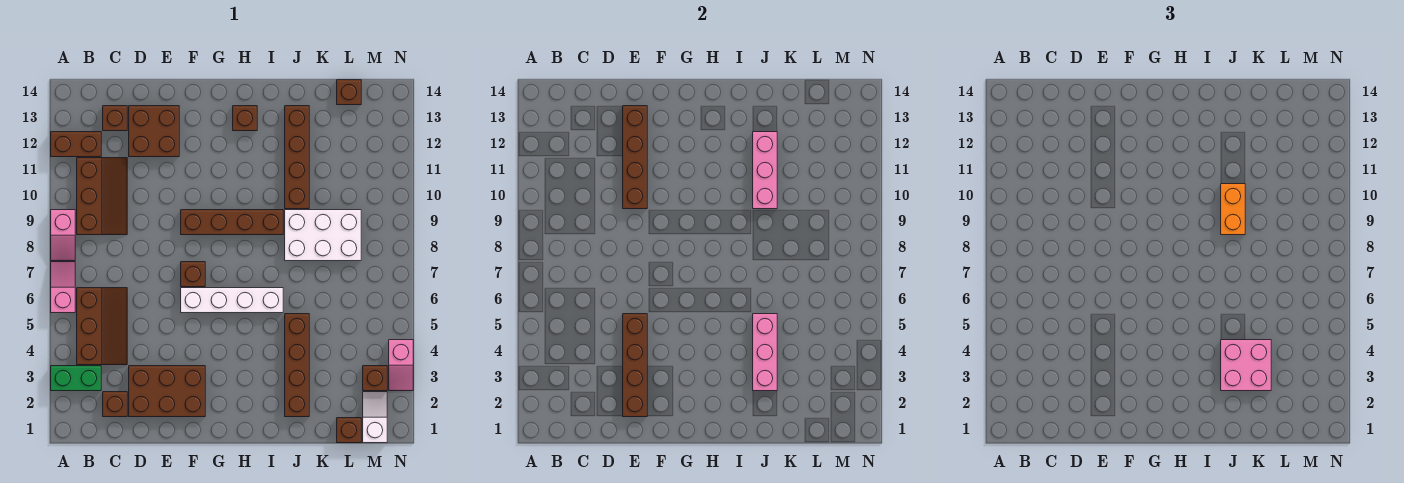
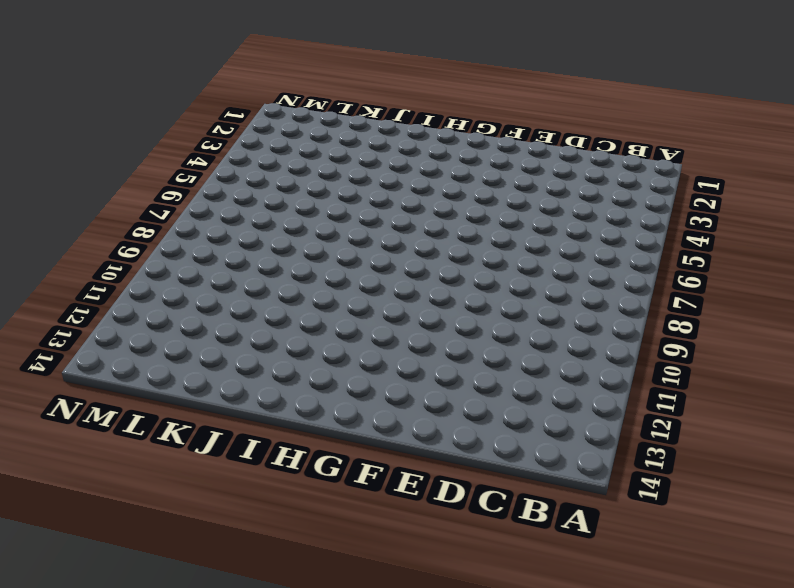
none -> green 1x2 brick [51,366,101,391]
none -> pink 1x2 slope [51,262,75,313]
none -> pink 1x2 slope [51,210,75,261]

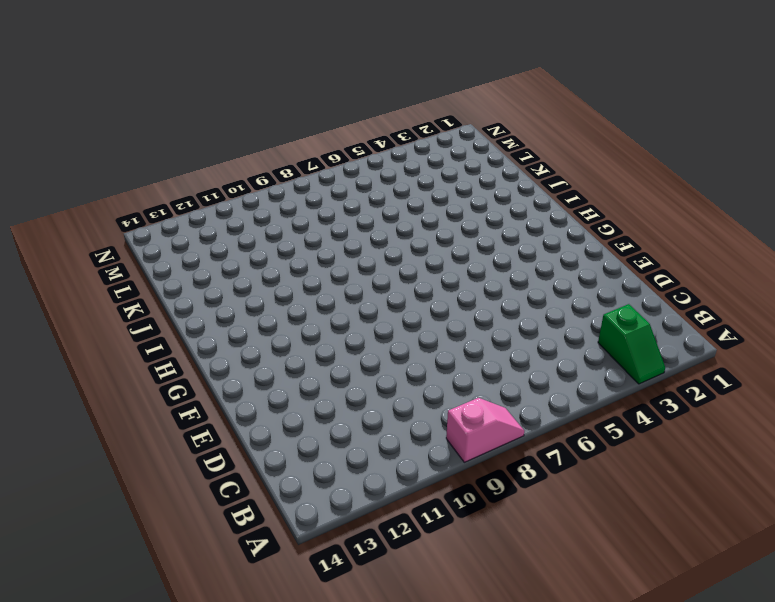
green 1x2 slope [598,304,665,384] -> green 1x2 brick [51,366,101,391]
none -> pink 1x2 slope [51,262,75,313]
none -> brown 1x2 brick [51,132,101,157]
none -> brown 2x3 slope [77,288,127,365]

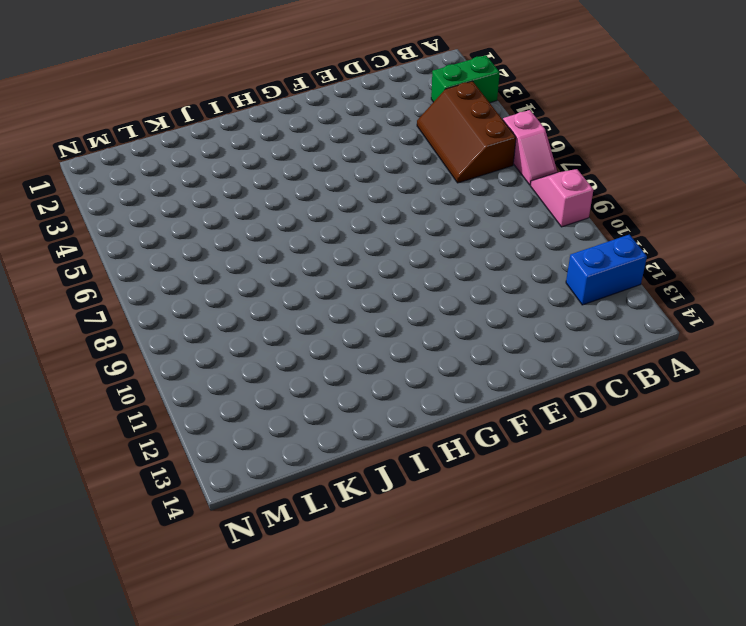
blue 1x2 brick [566,235,647,305] -> brown 1x2 brick [51,132,101,157]
none -> brown 2x3 slope [77,158,127,235]
none -> brown 1x1 brick [103,392,127,417]
none -> brown 1x1 brick [103,106,127,131]

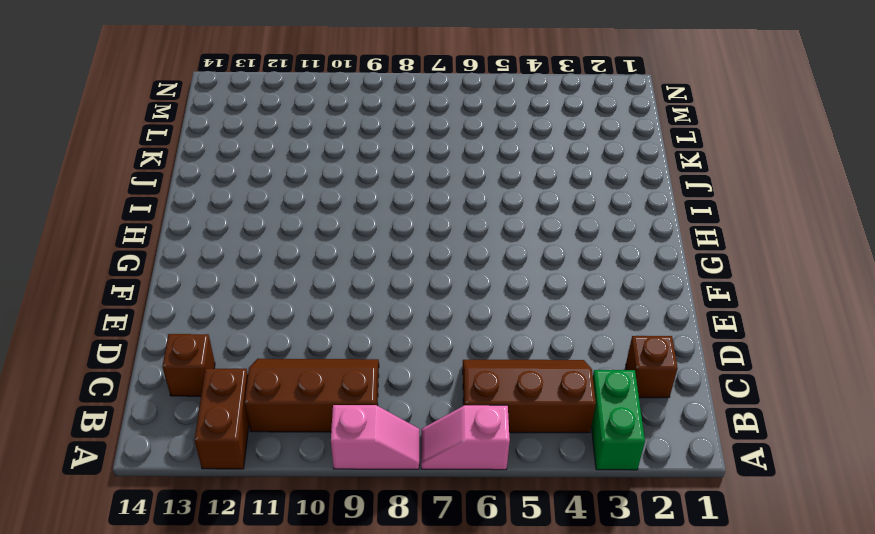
none -> brown 2x3 brick [129,366,205,417]
none -> brown 2x2 brick [129,106,179,157]
none -> white 1x4 brick [181,288,283,313]

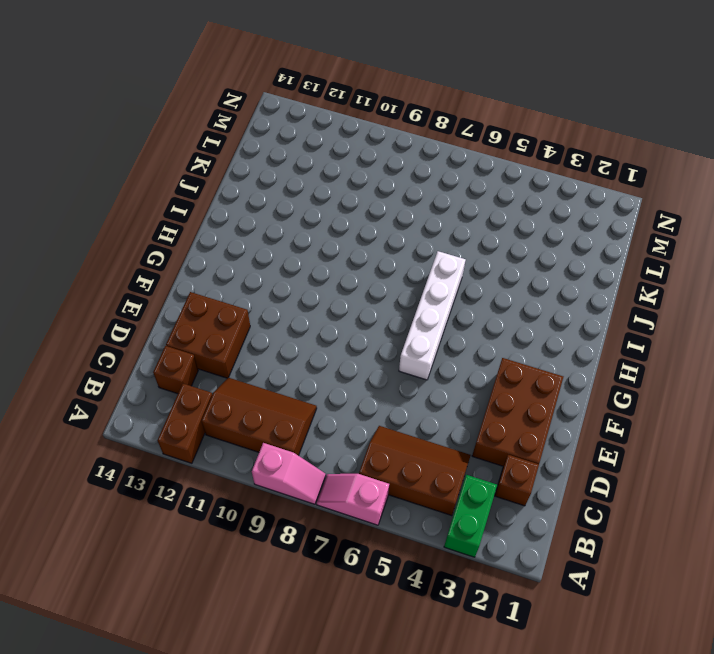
none -> brown 1x1 brick [181,262,205,287]
none -> brown 1x4 brick [181,210,283,235]
none -> brown 1x1 brick [233,106,257,131]

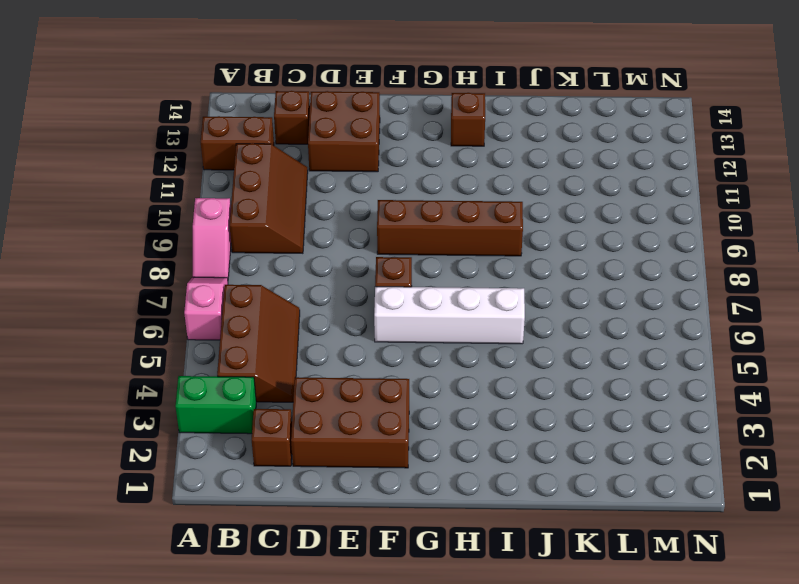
none -> brown 1x4 brick [285,314,309,417]
none -> white 2x3 brick [285,210,361,261]
none -> brown 1x4 brick [285,106,309,209]

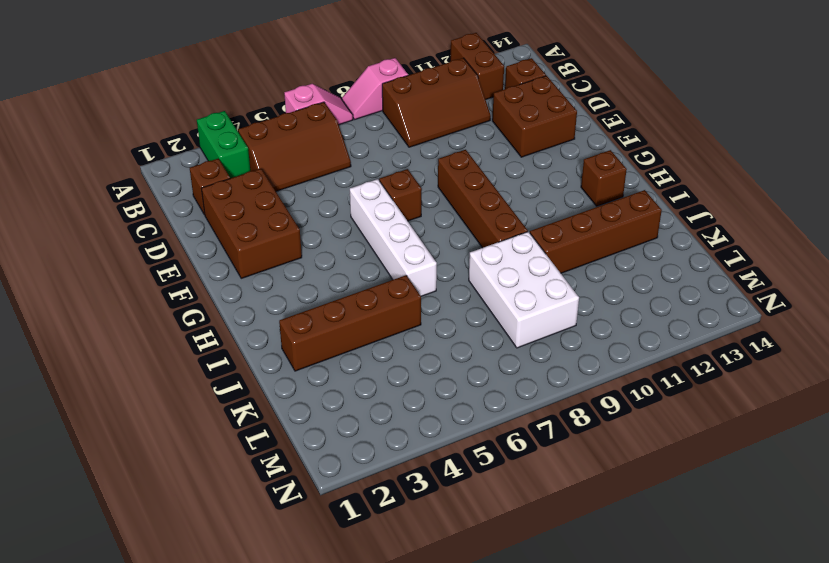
none -> brown 1x1 brick [337,418,361,443]
none -> brown 1x1 brick [337,80,361,105]
none -> white 1x2 slope [363,392,387,443]

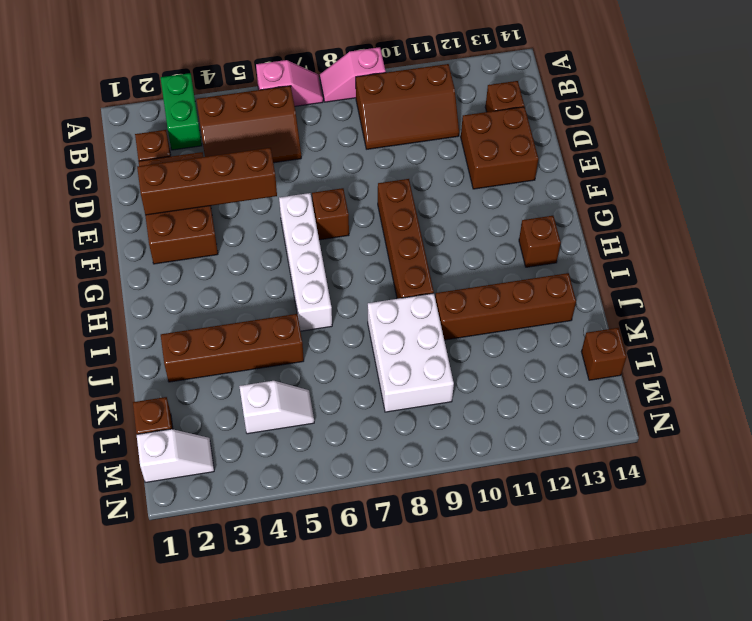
white 1x2 slope [239,381,314,434] -> none
none -> brown 1x2 brick [51,132,101,157]
none -> brown 1x1 brick [363,366,387,391]
none -> pink 1x2 slope [389,340,413,391]

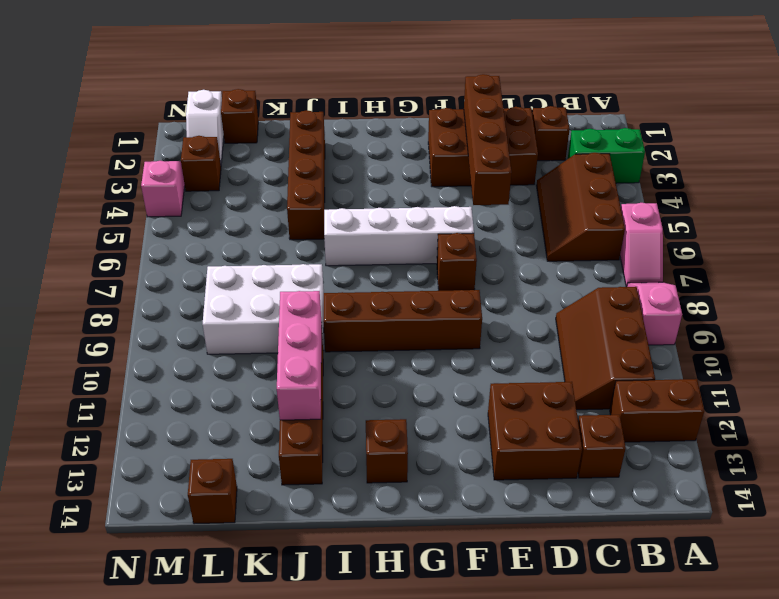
none -> brown 1x4 brick [623,106,647,209]
none -> pink 1x3 brick [753,314,777,391]
none -> pink 2x2 brick [1221,340,1271,391]

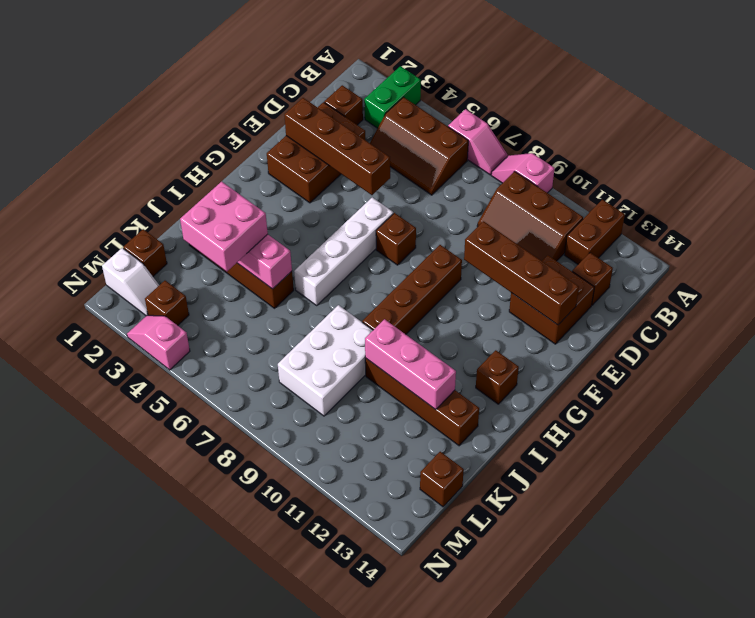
none -> orange 1x2 brick [1221,184,1245,235]

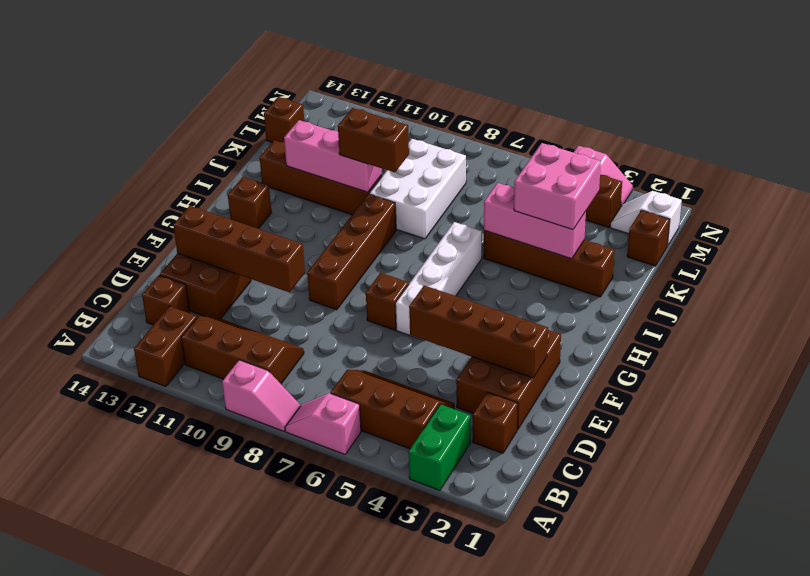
brown 1x2 brick [338,108,409,172] -> orange 1x2 brick [1221,184,1245,235]

